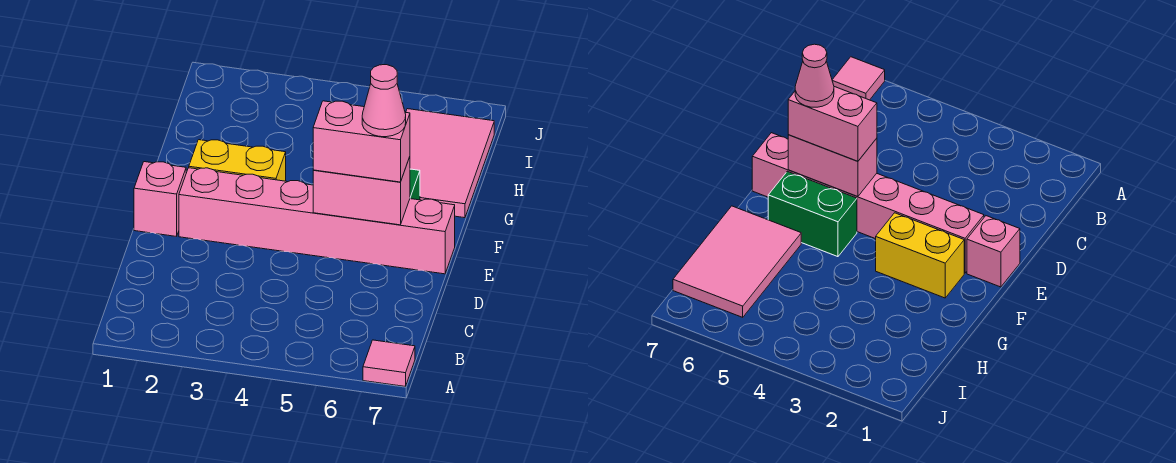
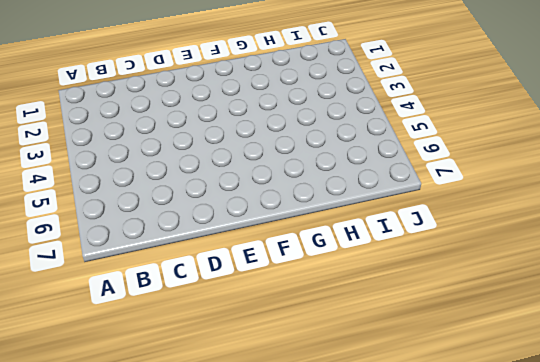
none -> pink 1x1 tile [363,340,415,386]
none -> pink 1x1 brick [134,162,186,236]

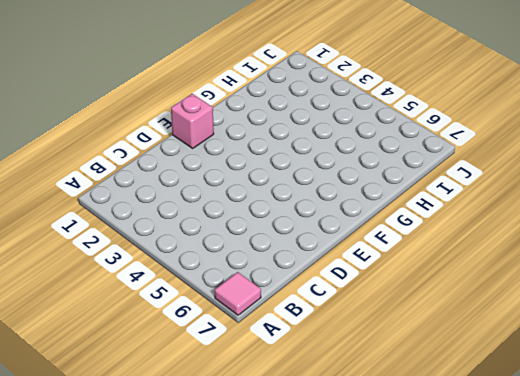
none -> pink 1x6 brick [179,168,455,274]
none -> yellow 1x2 brick [189,140,286,181]

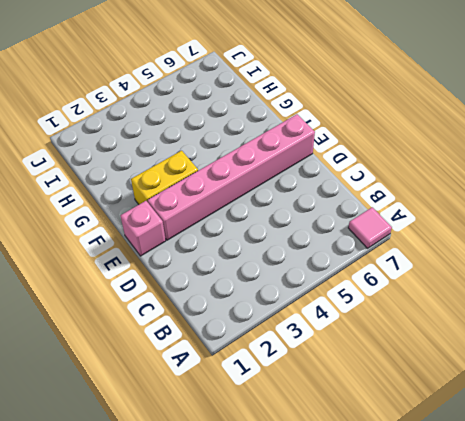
none -> green 1x2 brick [768,171,857,257]
none -> pink 2x3 tile [406,109,494,218]

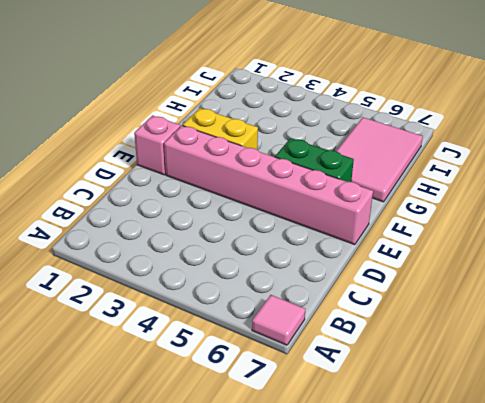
none -> pink 1x2 brick [313,157,410,225]
none -> pink 1x2 brick [313,101,410,182]

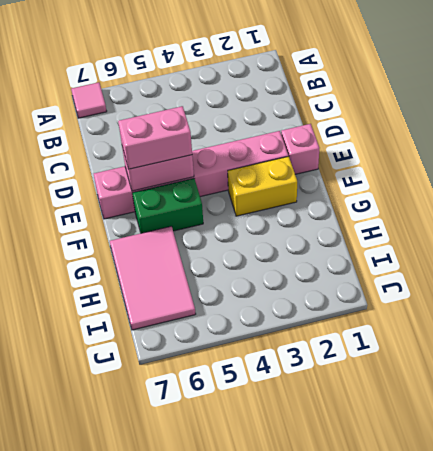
none -> pink 1x1 cone [362,65,406,137]

